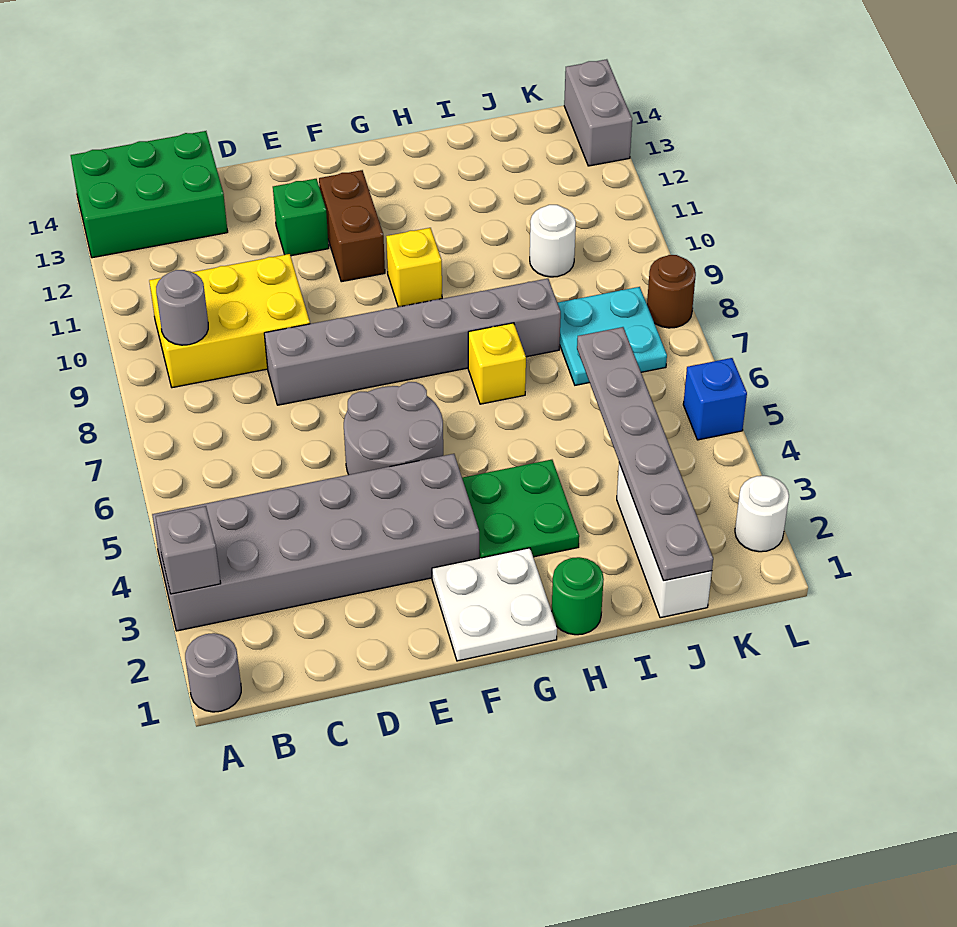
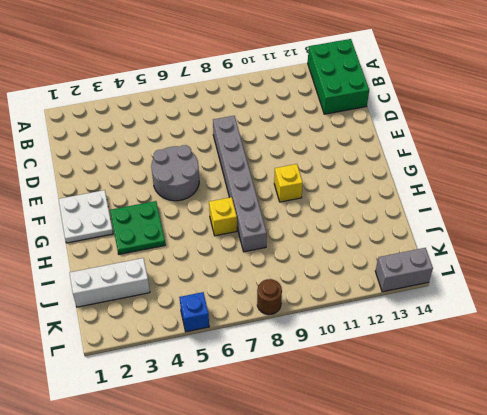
none -> grey 1x1 round brick [185,633,241,712]
none -> grey 2x6 brick [152,454,479,631]
none -> yellow 2x3 brick [149,254,310,388]

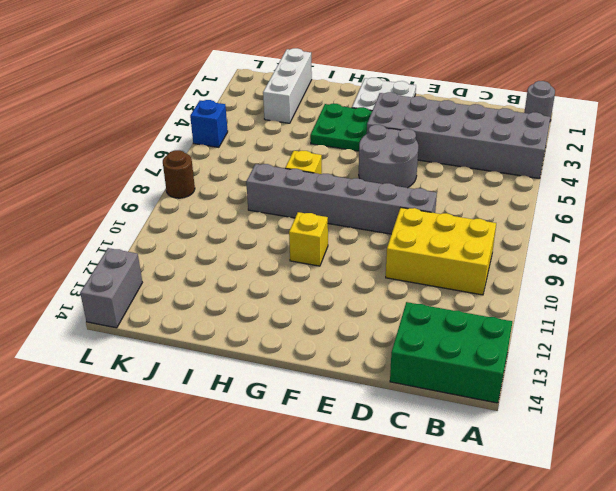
none -> green 1x1 brick [273,179,329,256]
none -> brown 1x2 brick [319,170,385,282]
none -> green 1x1 round brick [552,557,604,635]

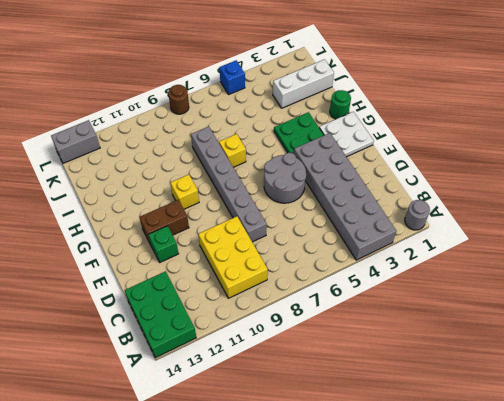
none -> cyan 2x2 plate [558,287,667,385]
none -> white 1x1 round brick [530,205,576,277]
none -> white 1x1 round brick [735,476,789,552]

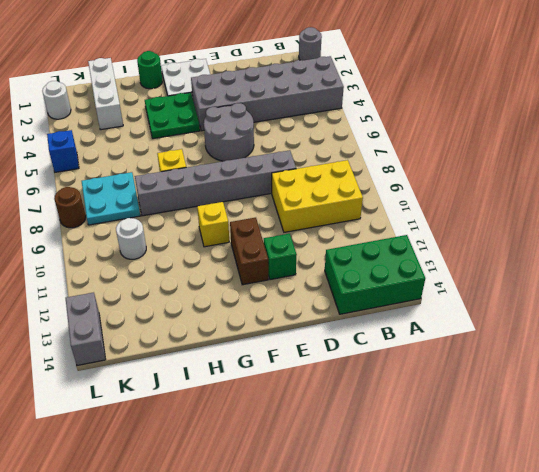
none -> grey 1x1 brick [156,506,221,594]
none -> grey 1x1 round brick [156,270,208,345]
none -> grey 1x6 plate [577,327,713,581]

